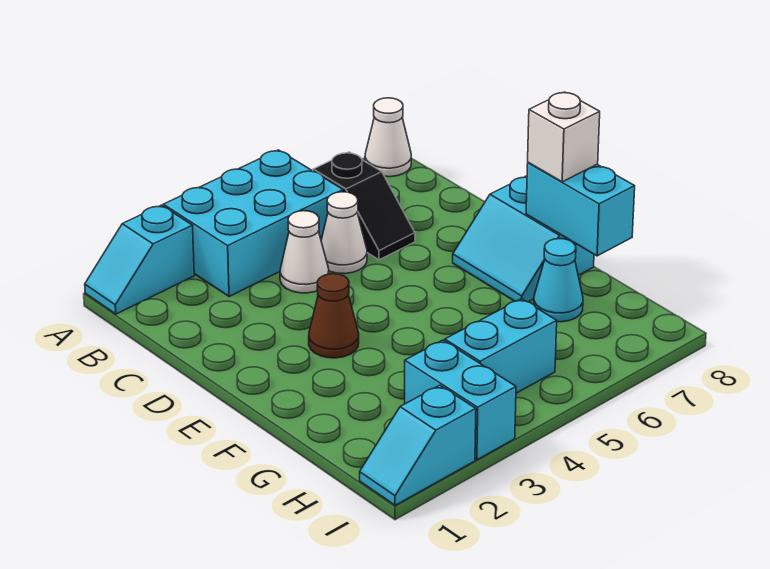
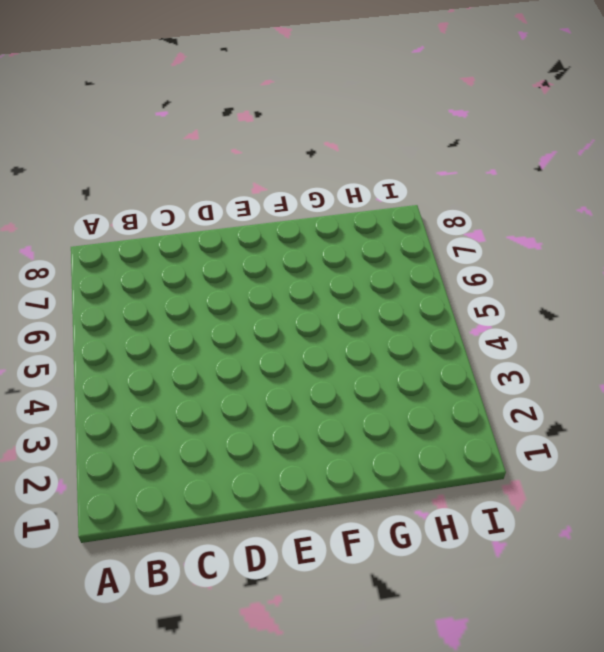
none -> cyan 1x2 slope [85,205,194,314]
none -> cyan 2x3 brick [163,150,343,297]
none -> white 1x1 cone [365,98,411,177]

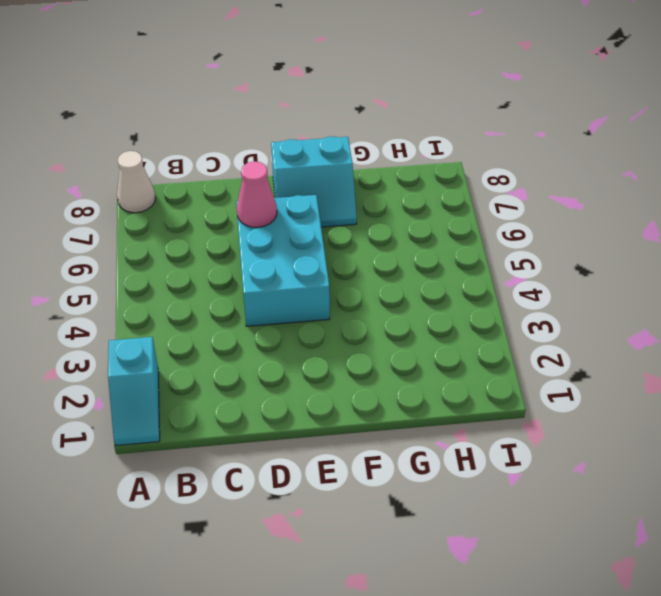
cyan 2x3 brick [236,195,330,326] -> cyan 2x3 brick moved to [163,150,343,297]
pink 1x1 cone [237,161,277,227] -> none
none -> black 1x2 slope [313,152,415,260]
none -> white 1x1 cone [280,211,329,293]
none -> white 1x1 cone [321,192,367,274]

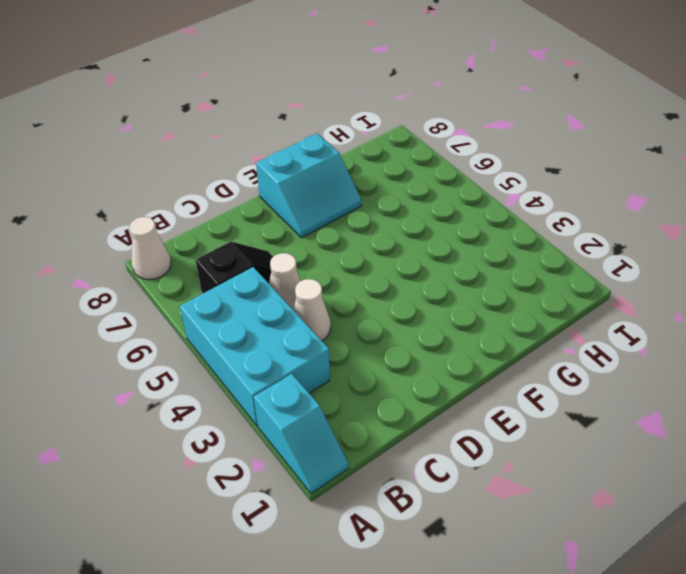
none -> brown 1x1 cone [309,274,359,358]
none -> cyan 1x1 cone [534,239,583,322]
none -> cyan 1x2 brick [405,340,516,460]

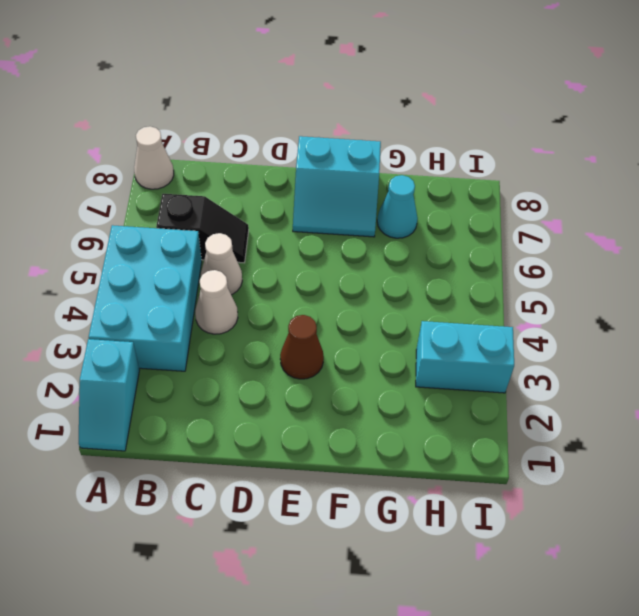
none -> cyan 1x2 brick [445,299,557,393]
none -> cyan 1x2 slope [360,385,476,505]
none -> cyan 1x2 brick [526,163,635,256]

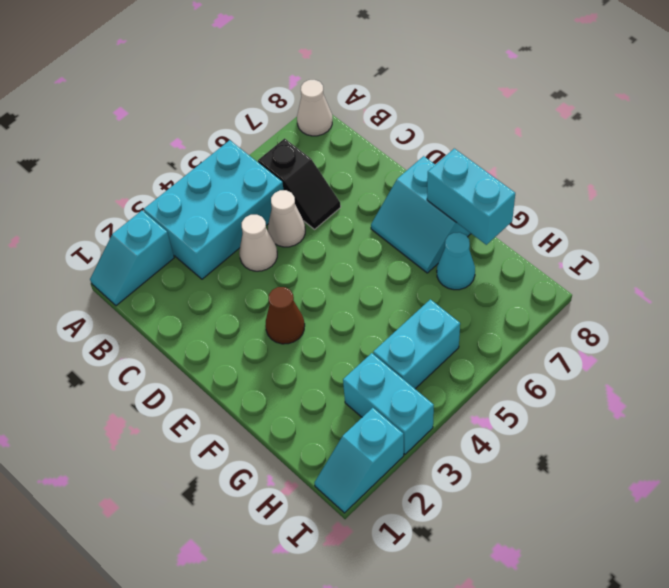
none -> white 1x1 brick [528,92,600,182]

